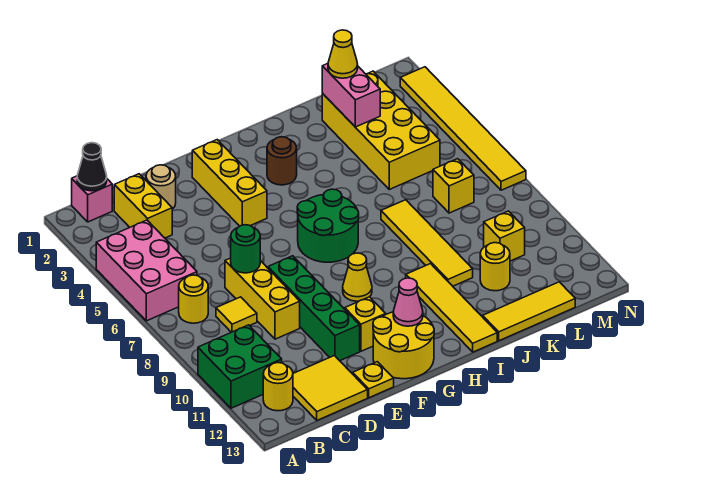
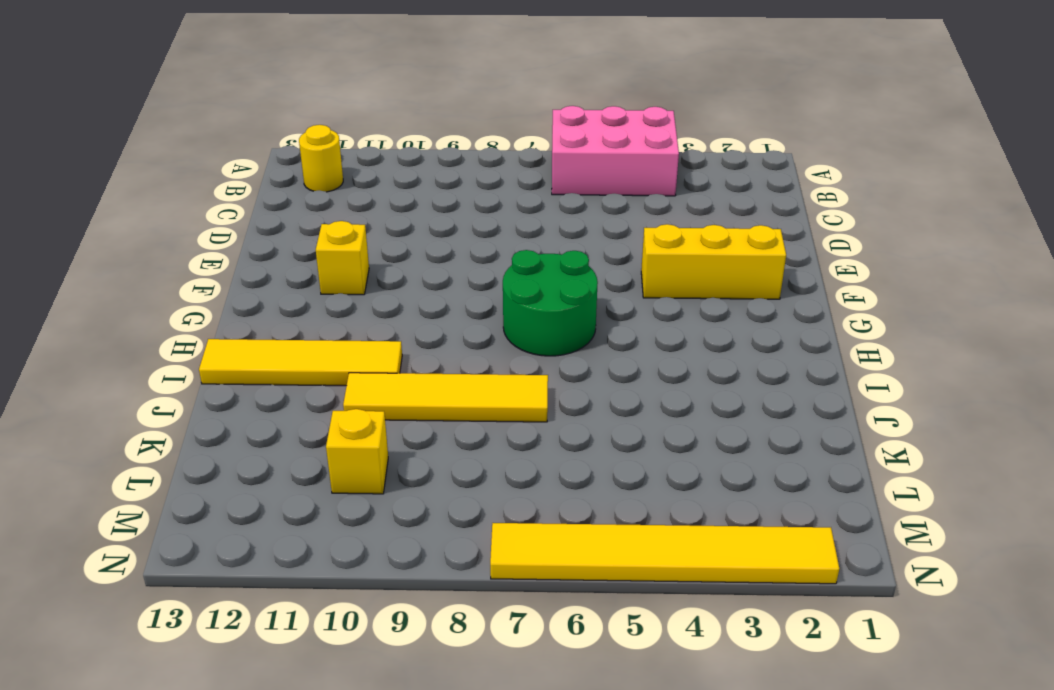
none -> green 2x2 brick [198,325,282,408]
none -> pink 1x1 brick [72,176,112,222]
none -> yellow 1x1 round brick [179,275,208,323]
none -> yellow 1x2 brick [114,174,172,238]

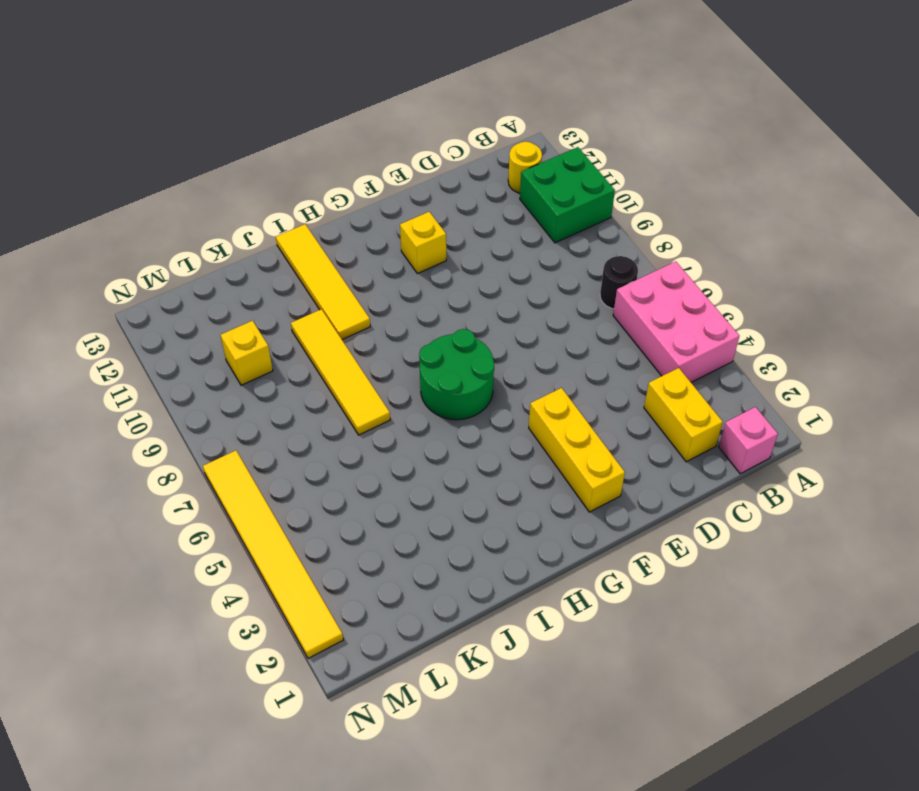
black 1x1 round brick [600,256,638,309] -> yellow 1x1 round brick [179,275,208,323]
none -> yellow 1x1 tile [216,297,257,332]
none -> yellow 2x2 tile [293,356,368,420]
none -> tan 1x1 round brick [146,165,176,209]
none -> yellow 1x3 brick [225,258,300,339]

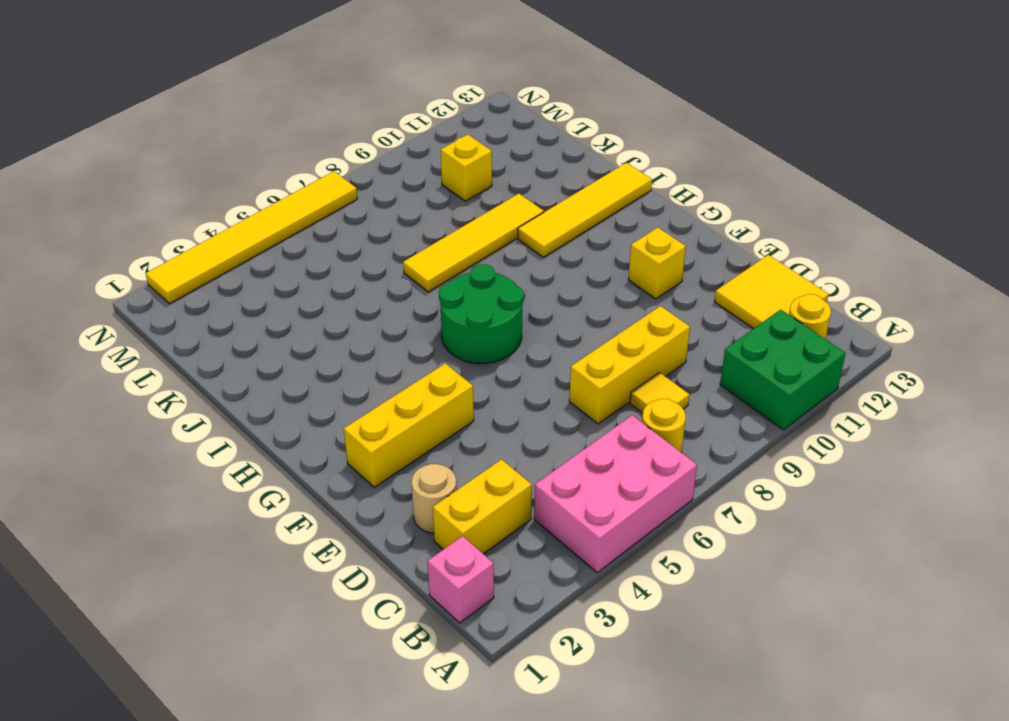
none -> green 1x4 brick [268,256,360,361]
none -> yellow 1x1 plate [353,362,394,398]
none -> yellow 2x2 round brick [373,312,434,379]
none -> yellow 1x1 cone [343,253,372,301]

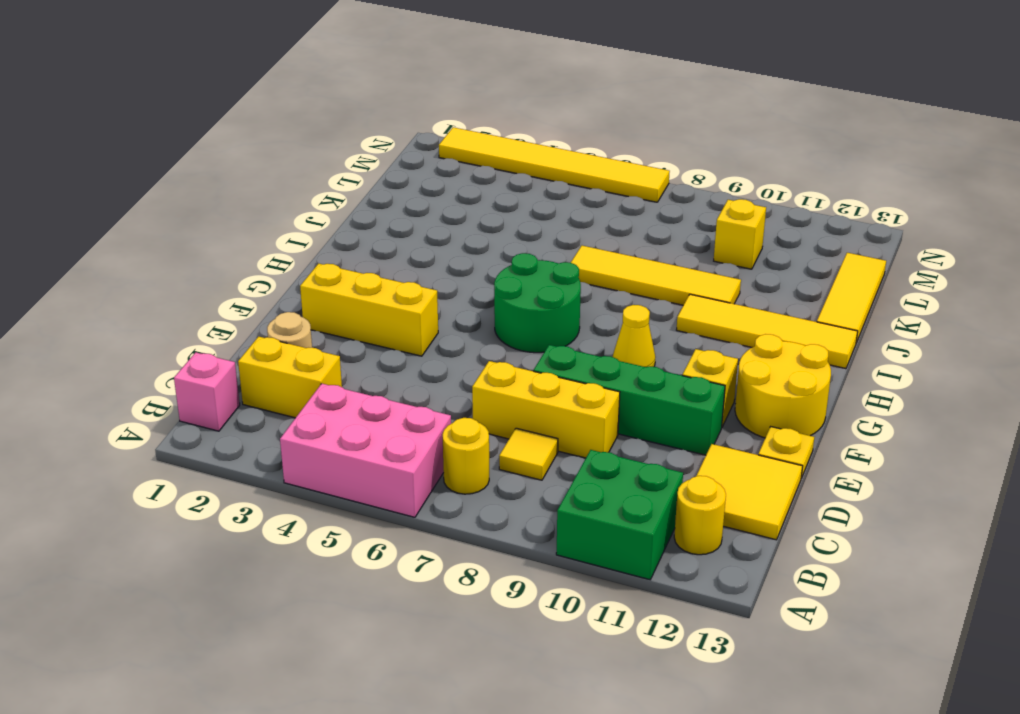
none -> brown 1x1 round brick [267,137,297,185]
none -> yellow 2x4 brick [322,71,440,189]
none -> yellow 1x1 round brick [480,243,510,291]
none -> yellow 1x1 brick [433,159,474,213]

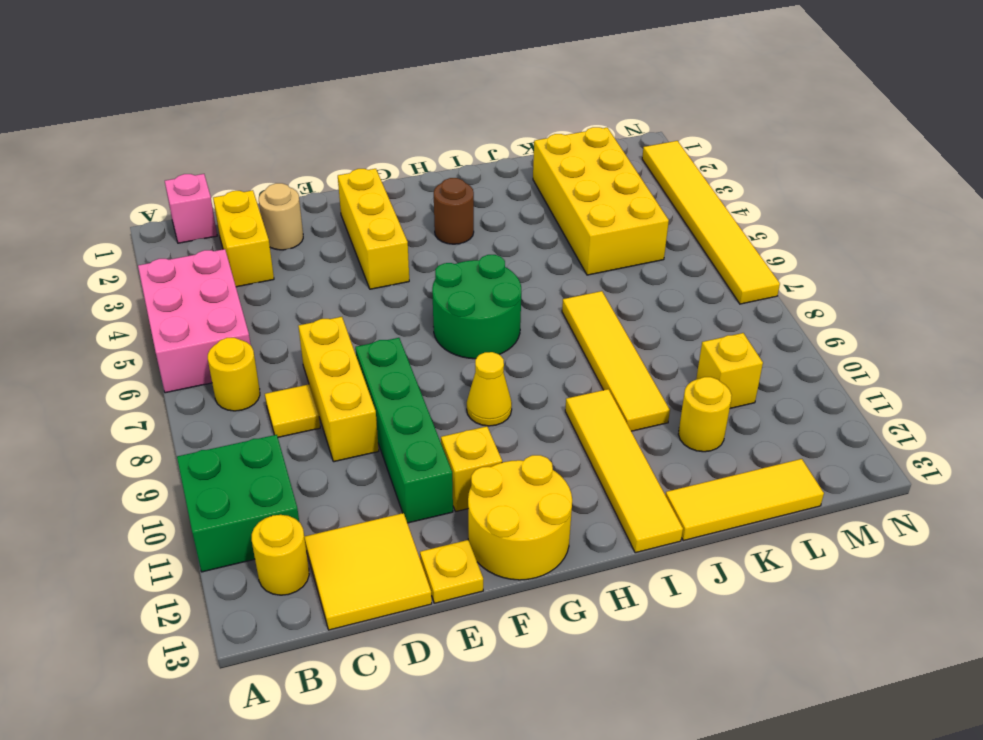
none -> yellow 1x1 brick [433,159,474,213]
none -> black 1x1 cone [77,143,107,191]
none -> green 1x1 round brick [231,225,260,273]
none -> pink 1x1 cone [393,278,423,326]

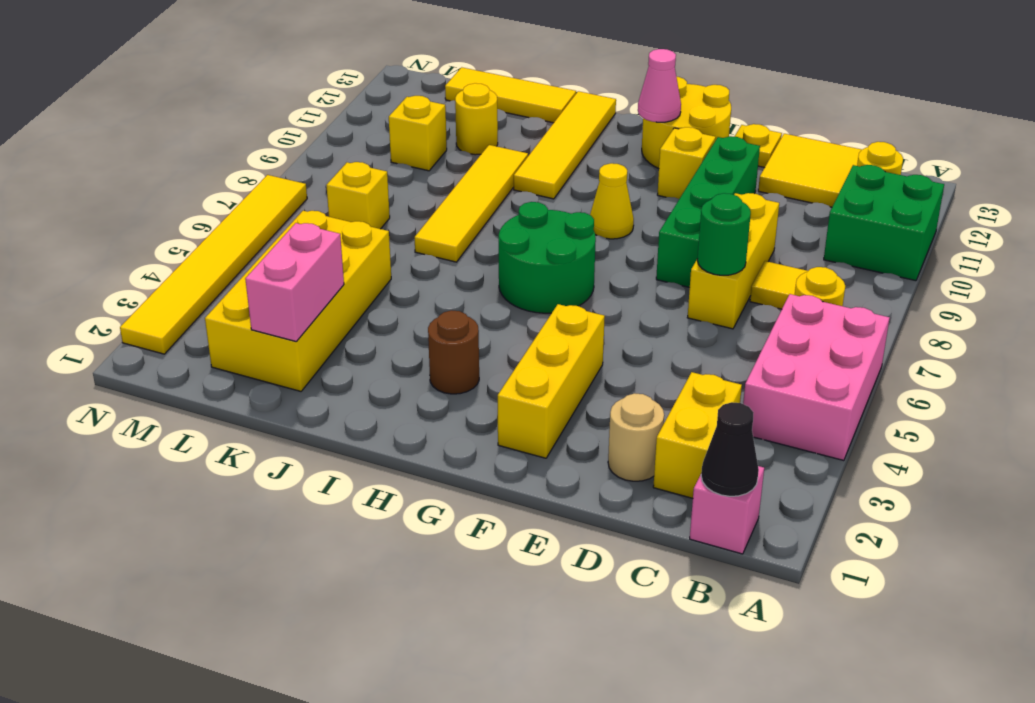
none -> yellow 1x1 cone [328,30,358,78]

